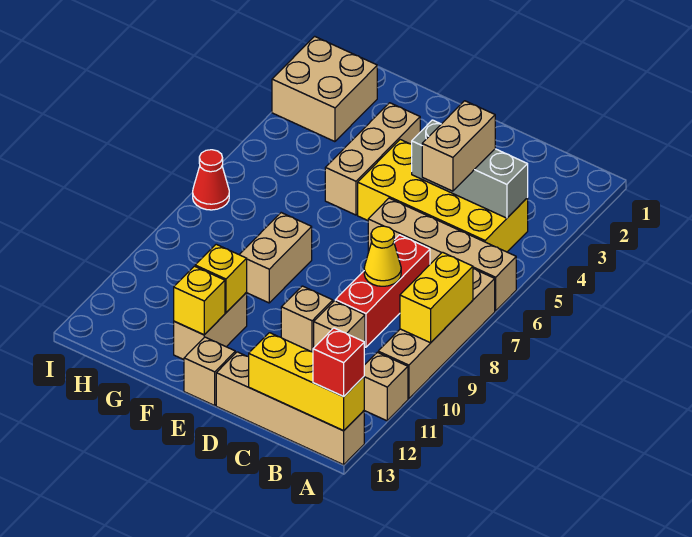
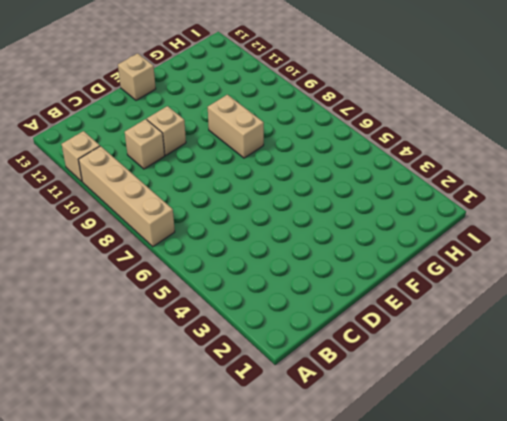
none -> tan 1x4 brick [368,198,516,311]
none -> tan 1x4 brick [216,352,364,465]
none -> yellow 2x4 brick [358,140,528,252]

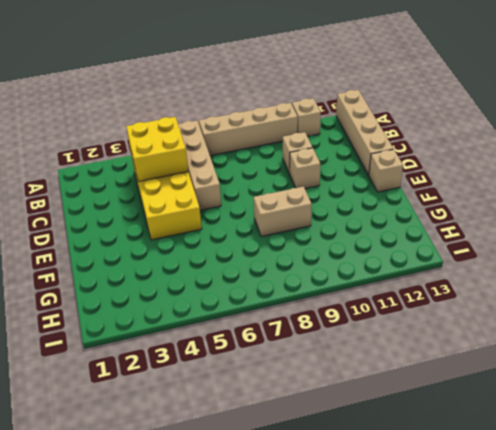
yellow 2x2 brick [126,117,188,182] -> grey 1x3 brick [412,120,528,218]
none -> red 1x3 brick [335,235,430,347]
none -> tan 1x3 brick [325,103,420,215]
none -> tan 1x2 brick [174,292,247,360]

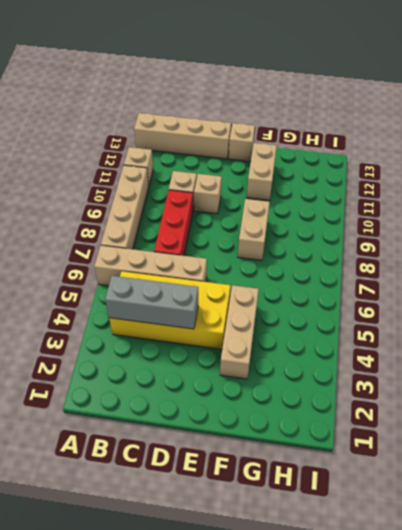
none -> tan 2x2 brick [272,36,377,142]
none -> red 1x1 cone [193,150,229,210]
none -> yellow 1x2 brick [400,252,473,343]

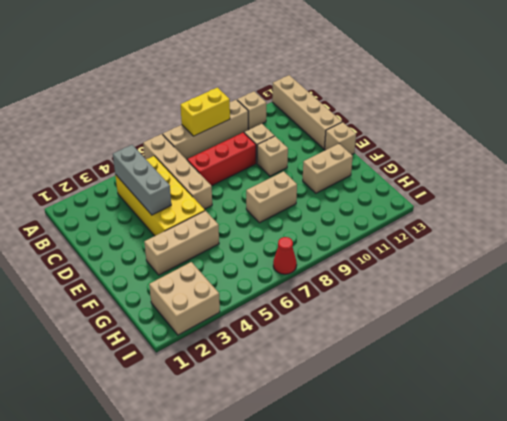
none -> yellow 1x3 brick [249,333,364,431]
none -> yellow 1x1 cone [364,226,401,286]
none -> yellow 1x1 brick [195,244,247,313]

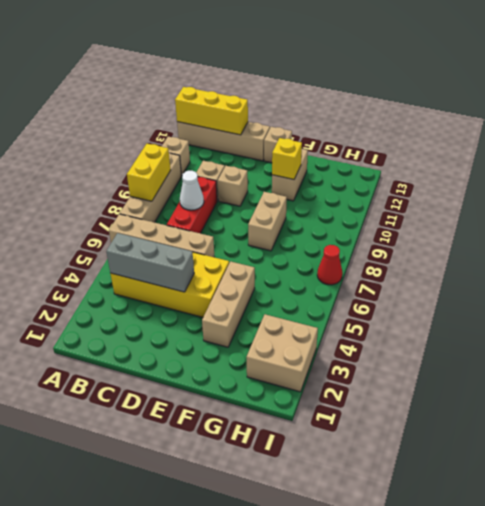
white 1x1 cone [180,171,204,210] -> yellow 1x1 cone [364,226,401,286]
none -> yellow 1x1 brick [174,266,225,335]
none -> red 1x1 brick [313,328,364,396]
none -> tan 1x2 brick [422,101,495,191]

